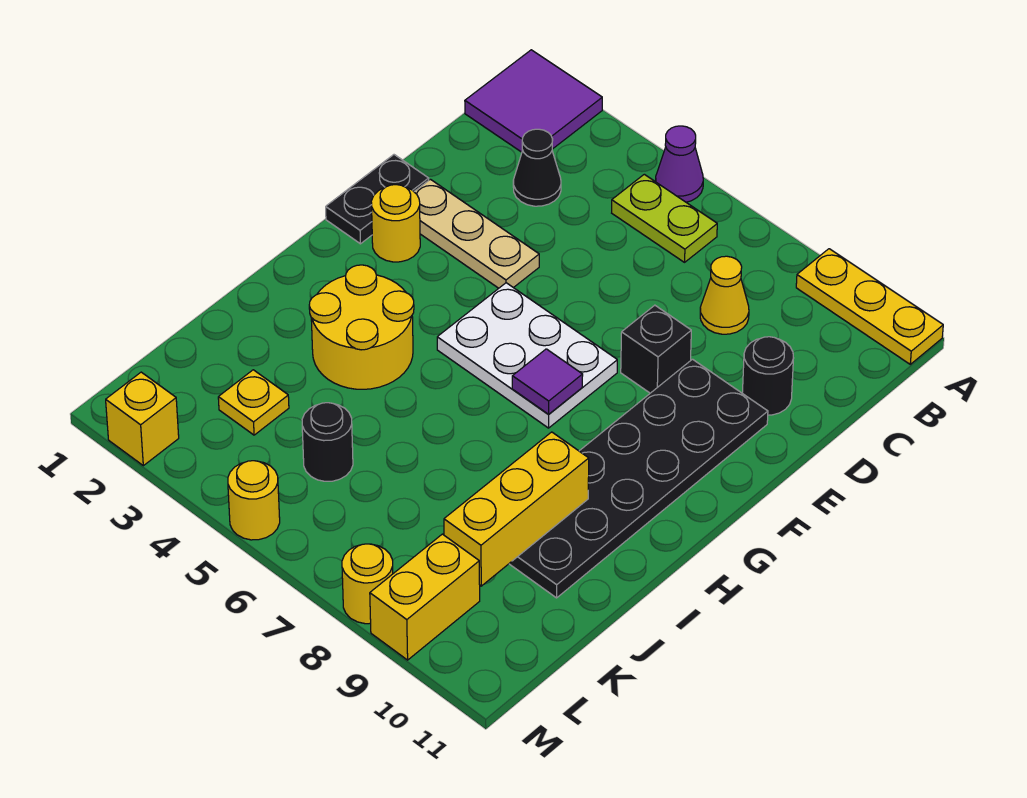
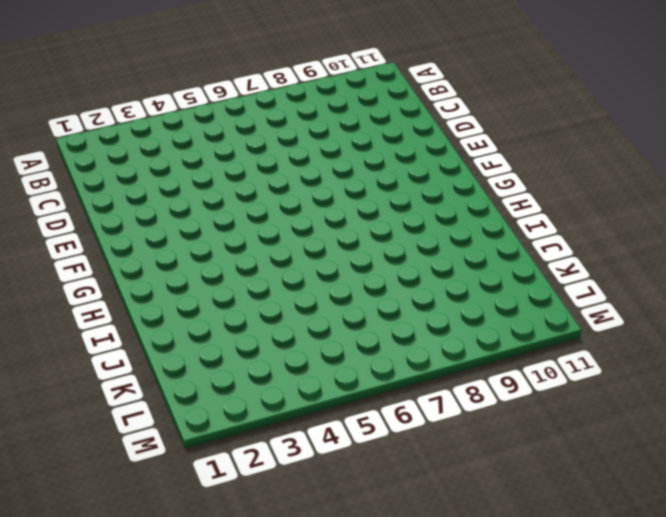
none -> purple 2x2 tile [465,50,602,152]
none -> purple 1x1 cone [656,126,703,202]
none -> yellow 1x3 plate [796,249,943,364]

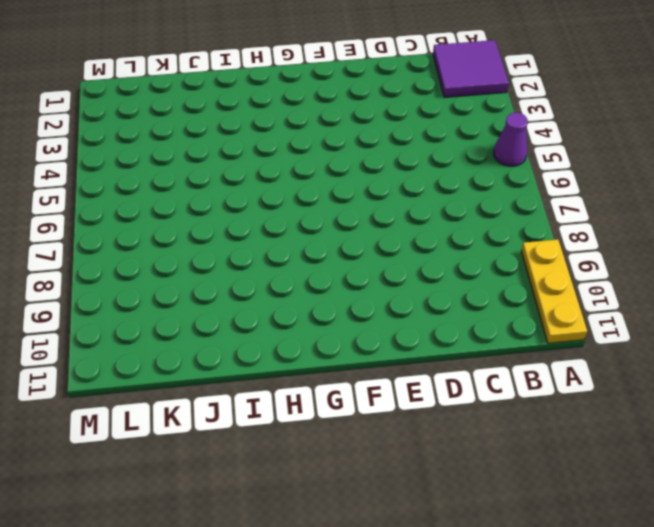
none -> lime 1x2 plate [612,174,717,262]
none -> black 1x1 cone [513,129,561,206]
none -> yellow 1x1 cone [700,256,749,334]

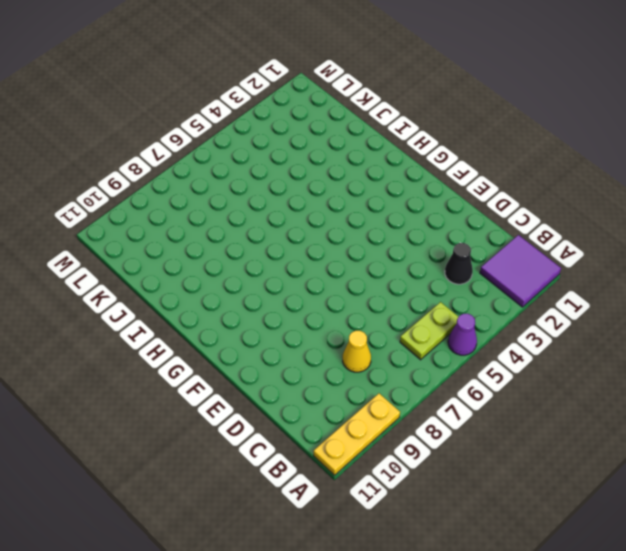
none -> black 1x1 round brick [742,337,793,415]
none -> black 1x2 plate [326,155,429,244]
none -> tan 1x3 plate [414,179,539,288]

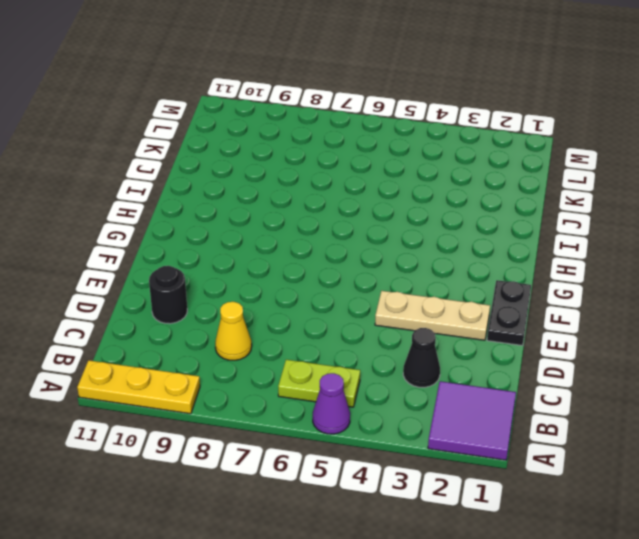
none -> black 1x1 brick [621,305,691,393]
none -> black 2x6 plate [509,359,768,598]
none -> yellow 1x1 round brick [371,185,420,262]

